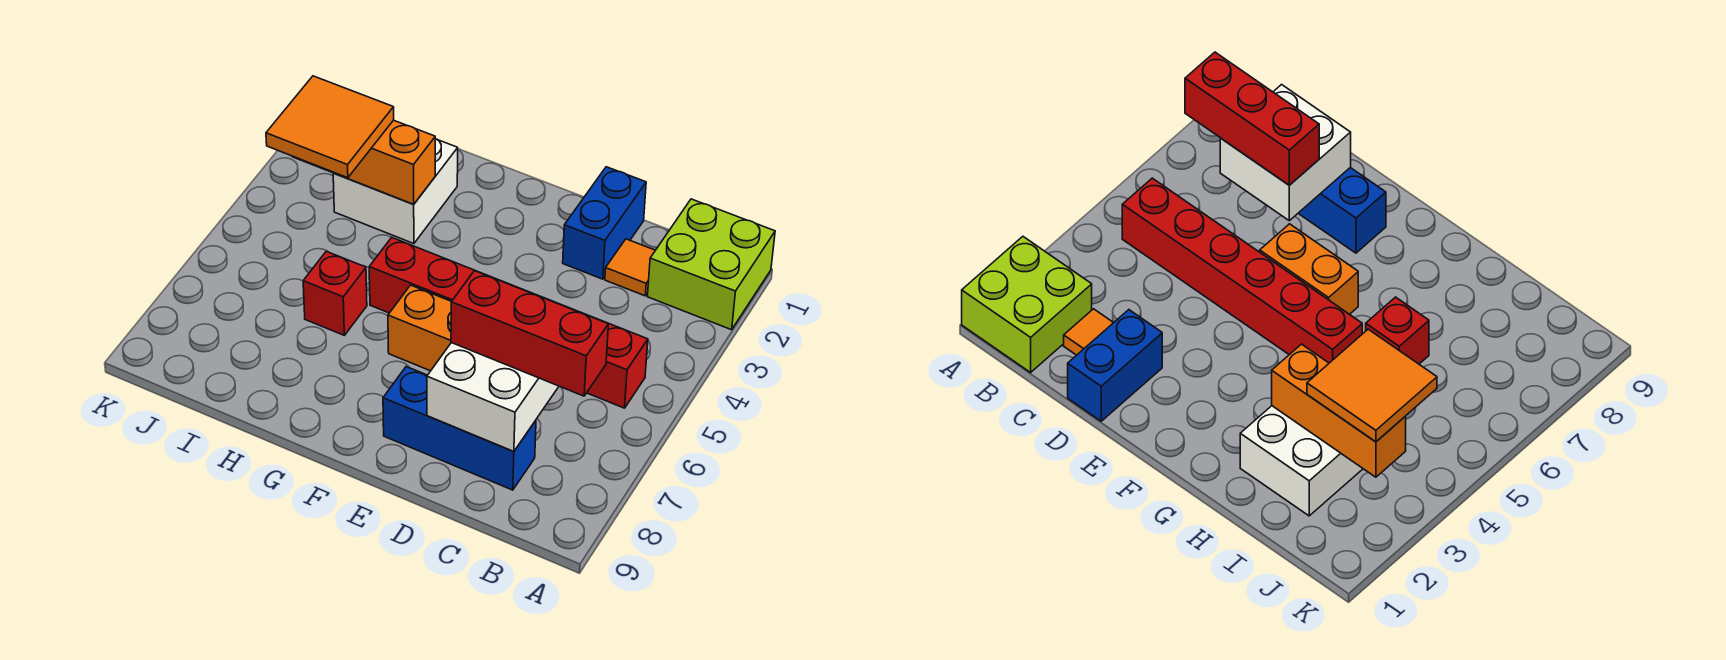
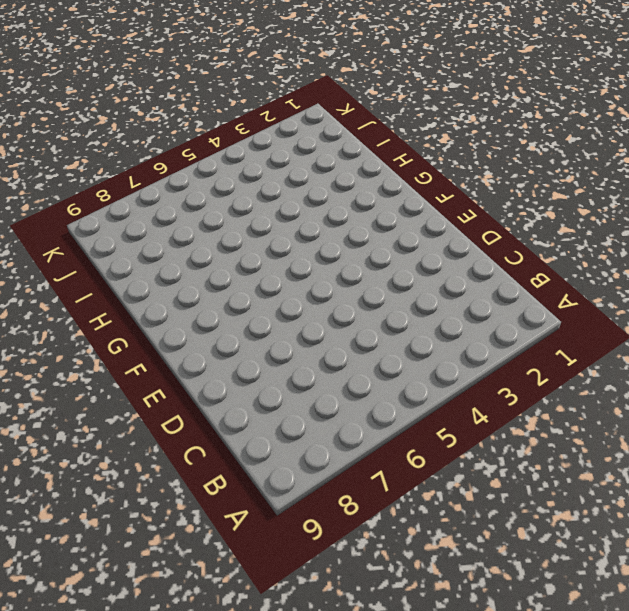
none -> lime 2x2 brick [647,199,775,330]
none -> red 1x6 brick [369,237,648,408]
none -> orange 1x1 tile [605,239,655,296]

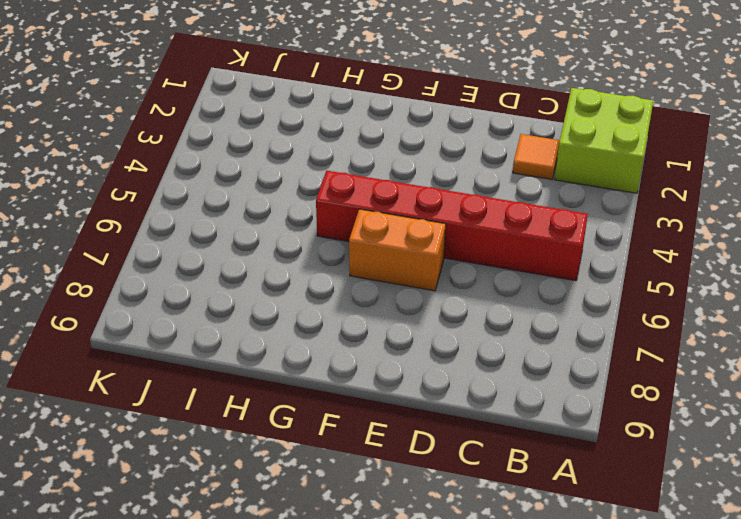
none -> blue 1x3 brick [383,367,536,490]
none -> blue 1x2 brick [563,167,646,279]
none -> white 2x2 brick [333,139,458,244]

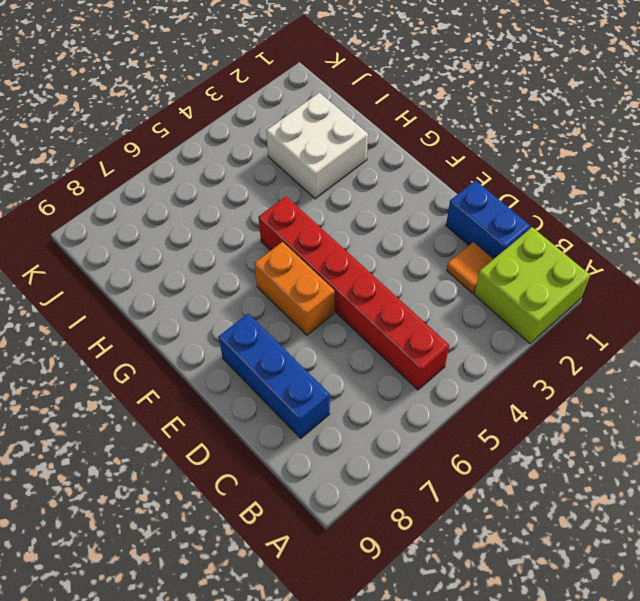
blue 1x2 brick [446,181,530,259] -> blue 1x2 brick turned to [563,167,646,279]
none -> red 1x1 brick [303,251,367,335]
none -> white 2x2 brick [427,343,559,451]
none -> orange 1x3 brick [292,120,435,204]

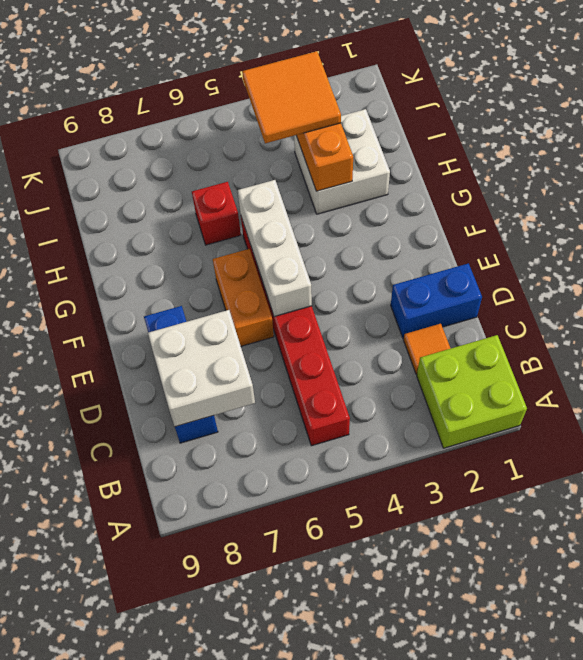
white 1x3 brick [238,180,312,317] -> none
none -> red 1x3 brick [451,271,608,396]

